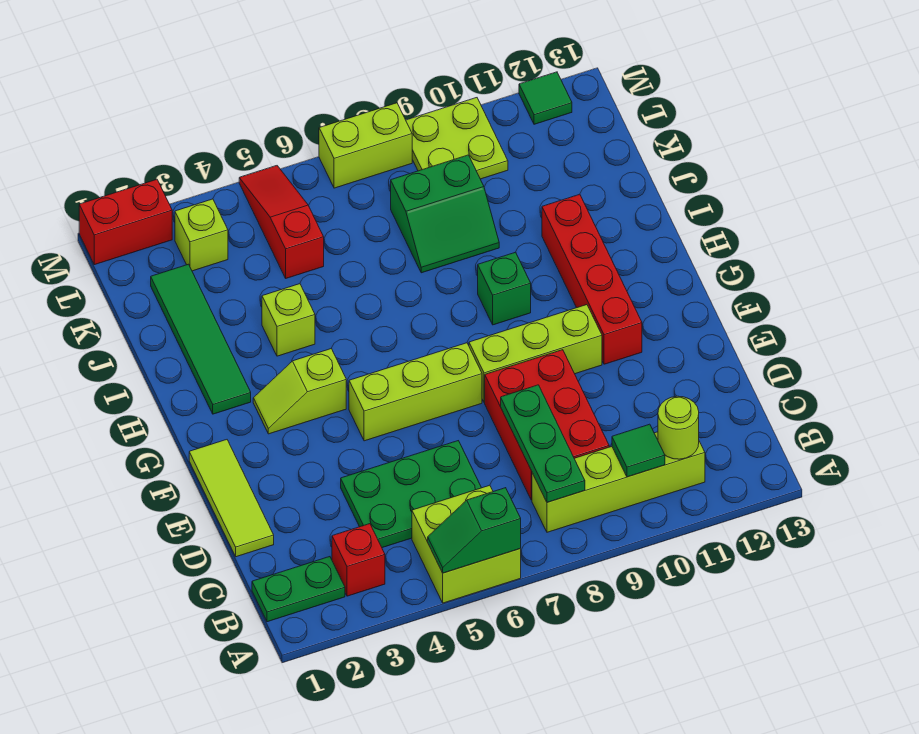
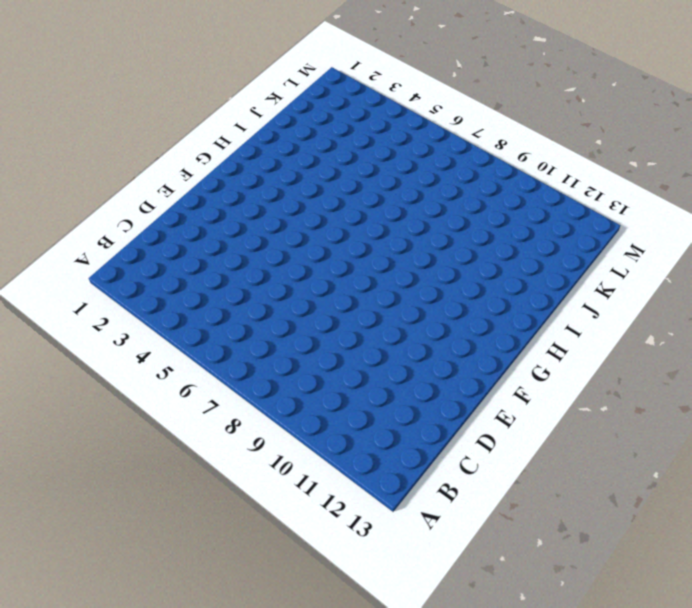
none -> lime 2x2 brick [412,485,521,603]
none -> green 1x2 plate [252,557,345,622]
none -> red 1x1 brick [332,524,385,596]

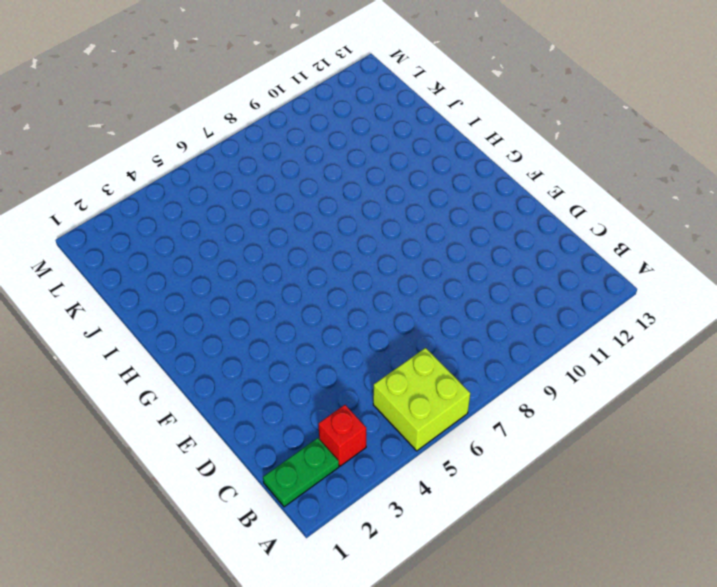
none -> lime 1x4 brick [532,432,705,532]
none -> green 2x3 plate [341,441,481,548]
none -> red 2x3 brick [485,350,609,500]

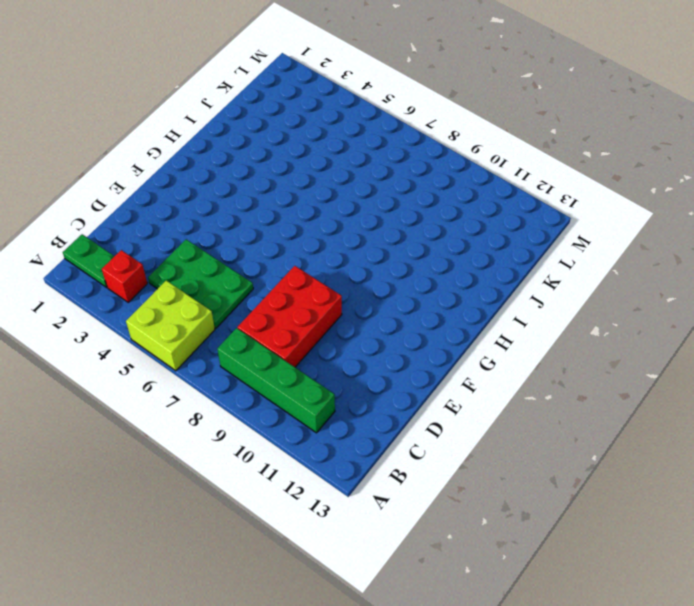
green 1x4 brick [217,328,335,433] -> lime 1x4 brick [532,432,705,532]
none -> lime 1x3 tile [189,440,274,557]
none -> lime 1x3 brick [349,343,482,441]
none -> lime 1x3 brick [469,305,602,403]

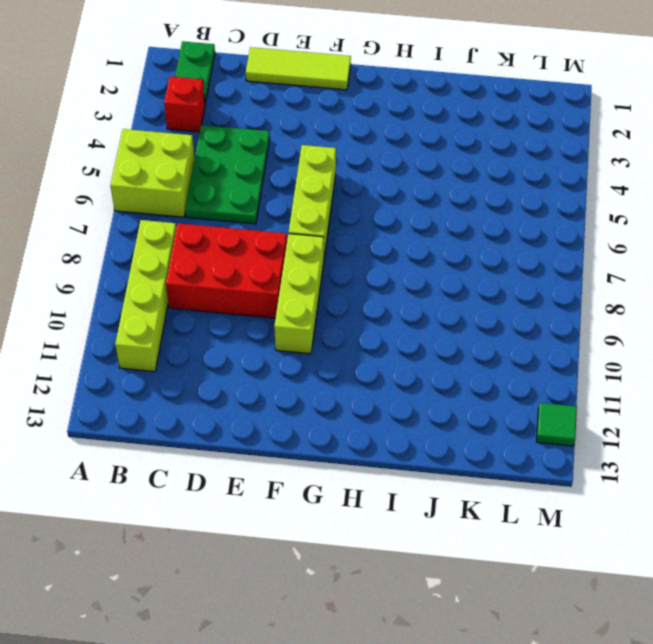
none -> red 1x4 brick [542,194,642,364]
none -> lime 1x2 slope [253,348,346,434]
none -> green 1x4 tile [151,264,251,414]

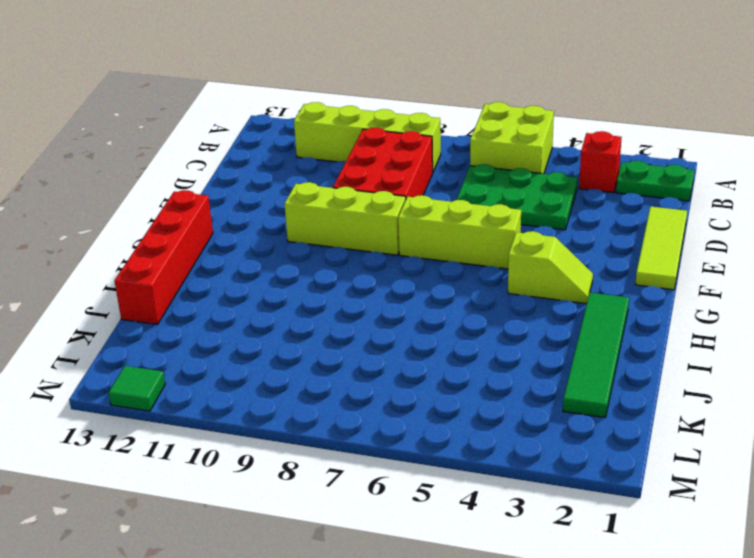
red 1x4 brick [115,190,213,325] -> red 1x4 brick moved to [542,194,642,364]
none -> green 1x1 brick [478,252,531,325]
none -> lime 1x1 brick [262,284,315,356]
none -> green 2x2 slope [391,155,499,273]

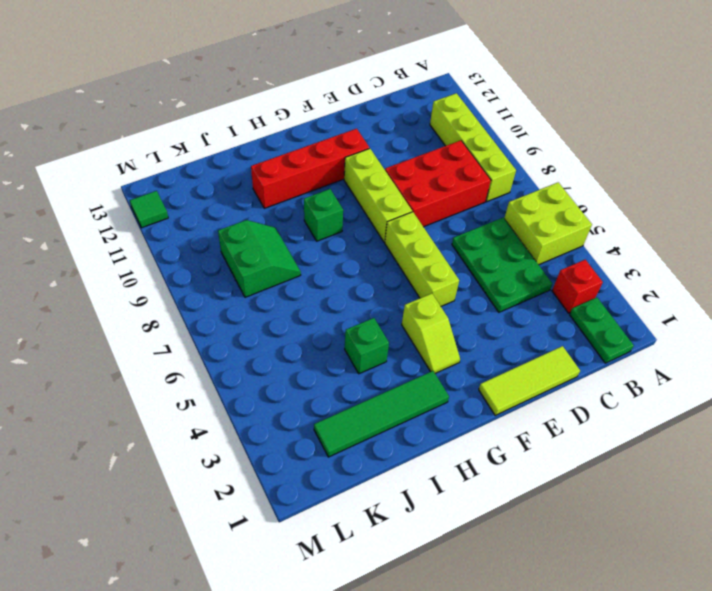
green 1x1 brick [345,318,389,374] -> lime 1x1 brick [262,284,315,356]
none -> red 1x3 slope [239,166,324,278]
none -> lime 1x1 brick [175,199,228,271]
none -> lime 2x2 plate [406,98,508,179]

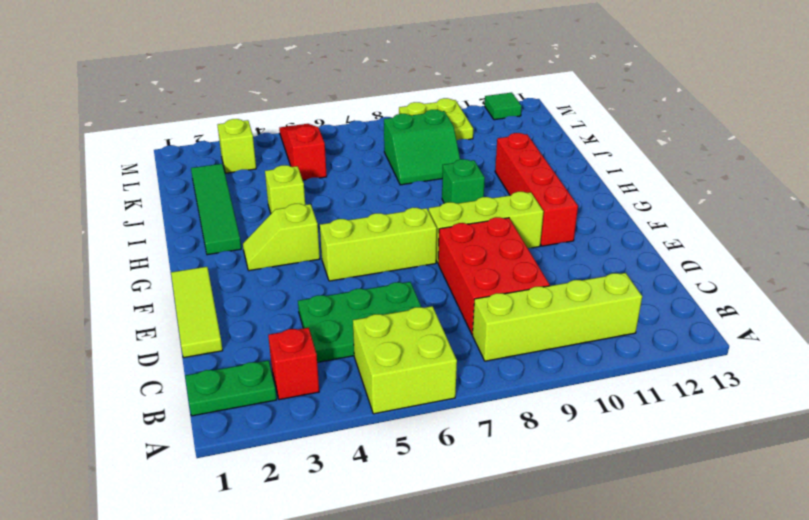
none -> red 1x2 brick [79,179,172,265]
none -> lime 1x2 brick [319,103,412,188]
none -> green 1x2 slope [428,488,521,573]

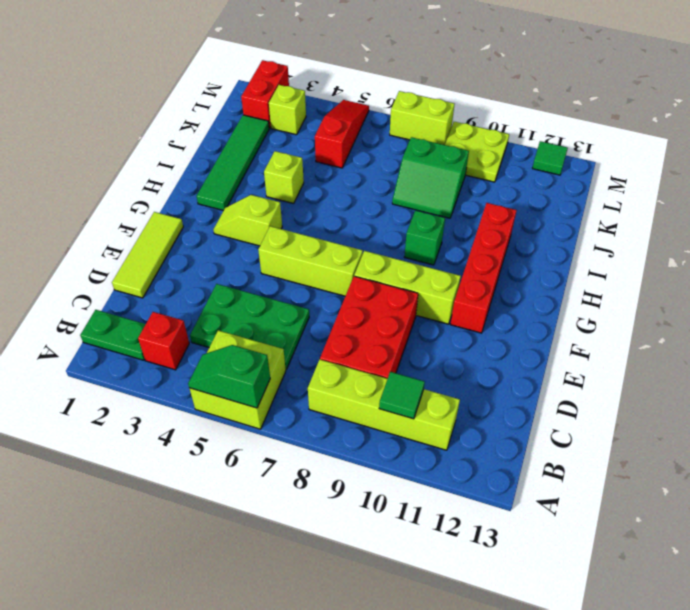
red 1x2 brick [241,60,289,128] -> red 1x2 brick turned to [79,179,172,265]
none -> green 1x3 plate [501,385,585,502]
none -> lime 1x1 round brick [658,396,699,459]

